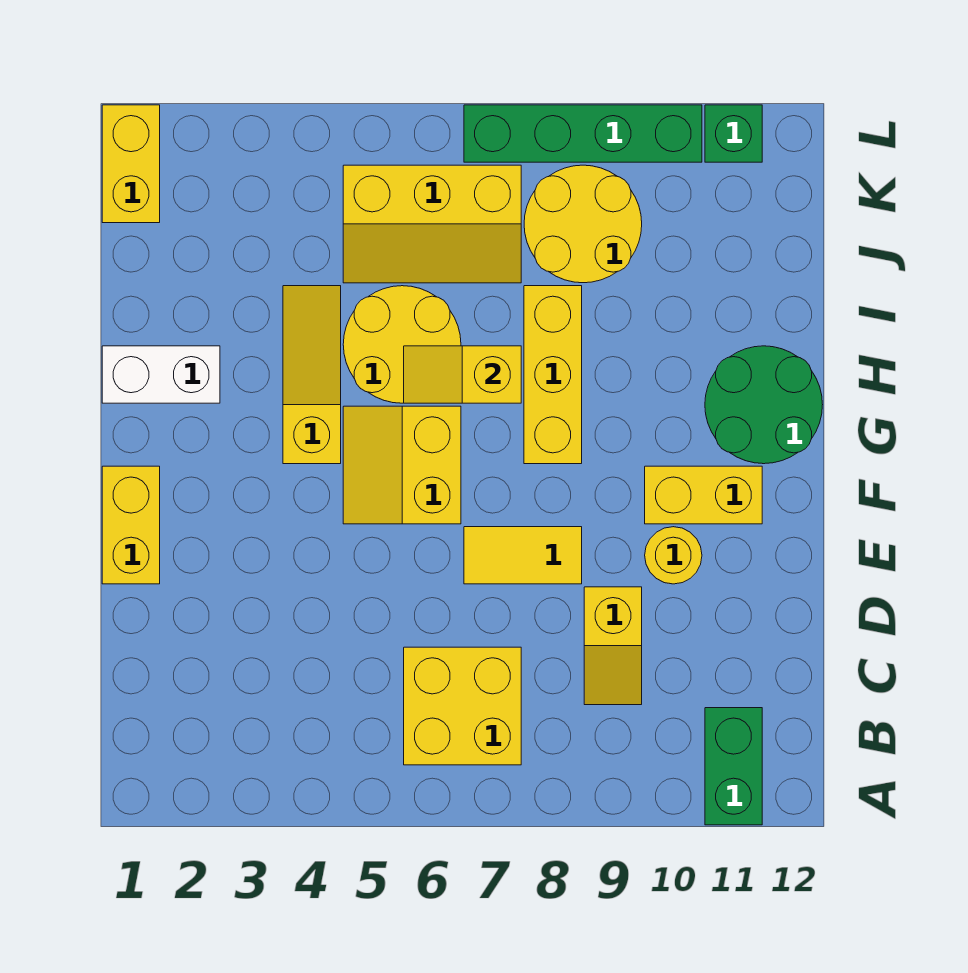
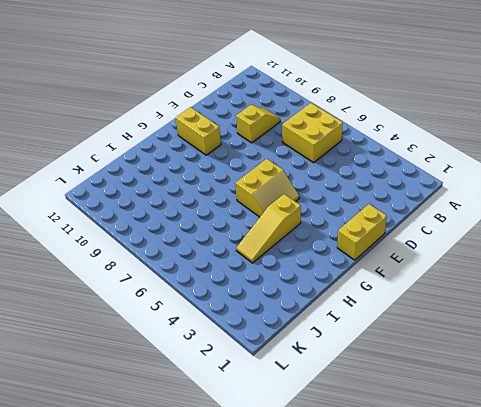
none -> green 1x2 brick [705,708,762,825]
none -> yellow 1x2 tile [464,527,582,584]
none -> yellow 1x1 round brick [645,527,702,584]

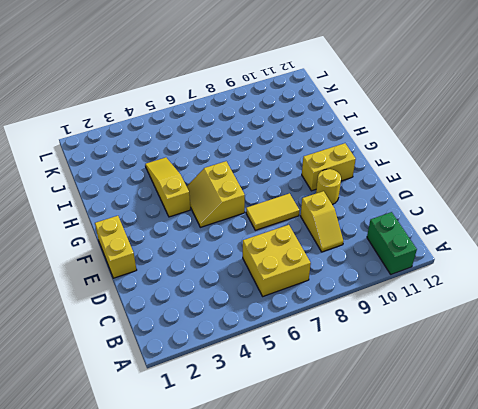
none -> yellow 1x3 brick [524,286,582,464]
none -> green 2x2 round brick [705,346,823,464]
none -> white 1x2 brick [102,346,220,403]

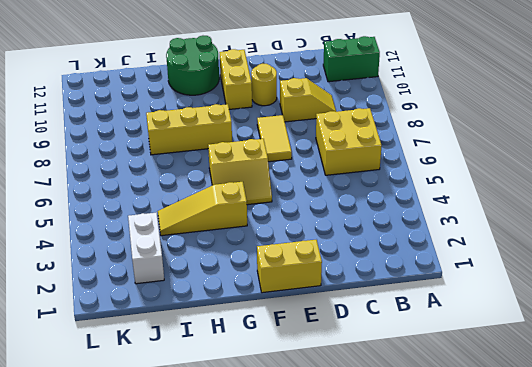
white 1x2 brick [128,212,164,284] -> white 1x2 brick moved to [102,346,220,403]
none -> yellow 2x2 round brick [343,286,461,403]
none -> yellow 2x3 slope [343,165,521,283]
none -> yellow 2x2 round brick [524,165,642,283]

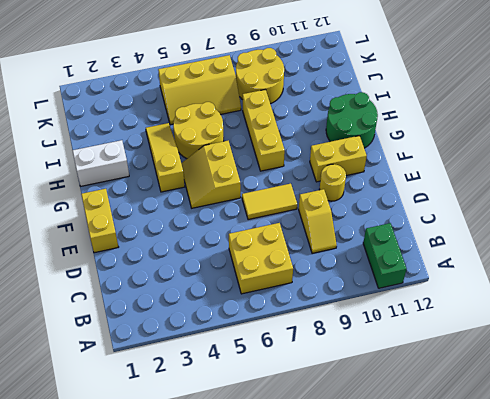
none -> yellow 1x2 brick [102,105,160,223]
none -> green 1x4 brick [464,105,702,162]
none -> green 1x1 brick [705,105,762,162]

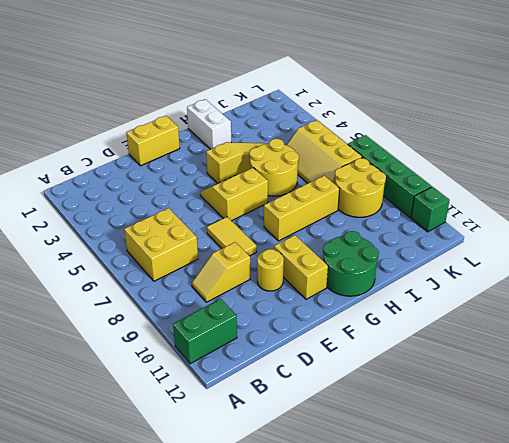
none -> yellow 1x2 brick [102,105,160,223]
none -> yellow 1x2 slope [404,346,521,403]

